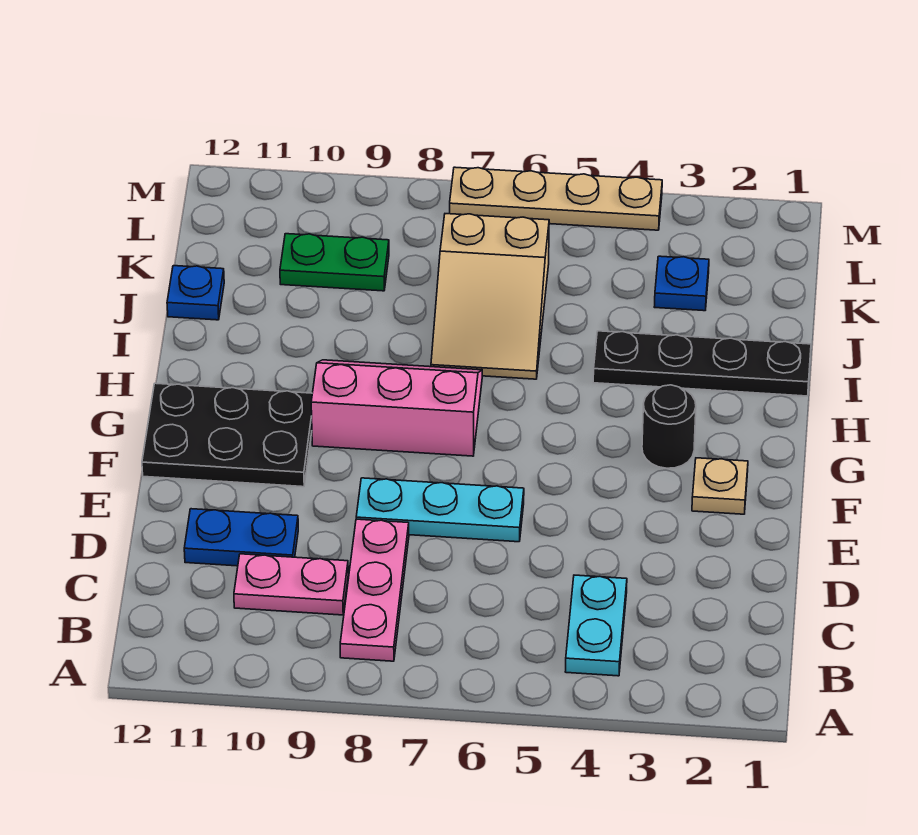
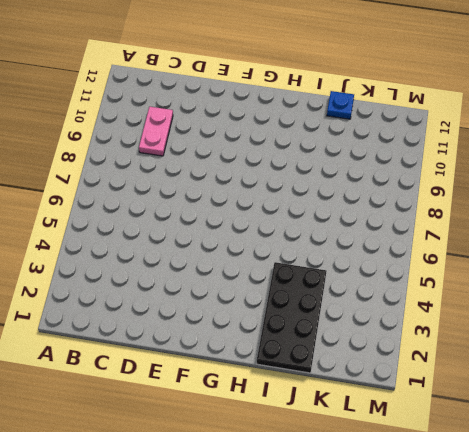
black 2x4 plate [257,262,327,373] -> black 1x4 plate [593,331,811,396]
none -> cyan 1x2 plate [565,575,627,676]
none -> pink 1x3 plate [340,519,409,661]
none -> blue 1x2 plate [184,509,298,566]

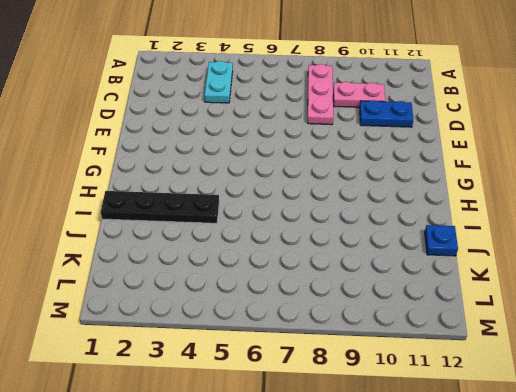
none -> cyan 1x3 plate [356,478,524,542]
none -> tan 1x1 plate [692,458,748,514]
none -> black 2x3 plate [142,383,312,487]

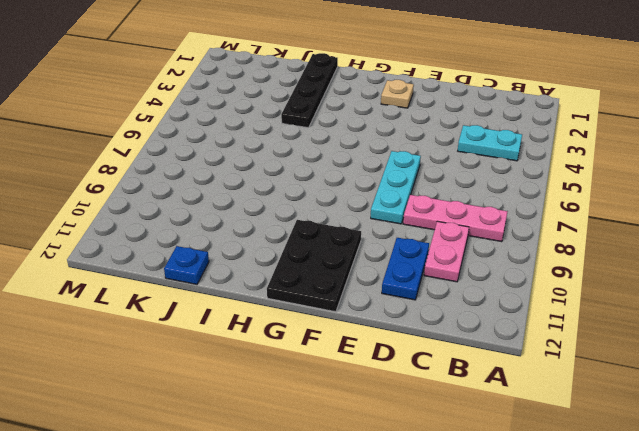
none -> black 1x1 round brick [642,385,696,468]
none -> pink 2x3 slope [311,360,482,456]
none -> tan 2x3 slope [431,214,549,379]

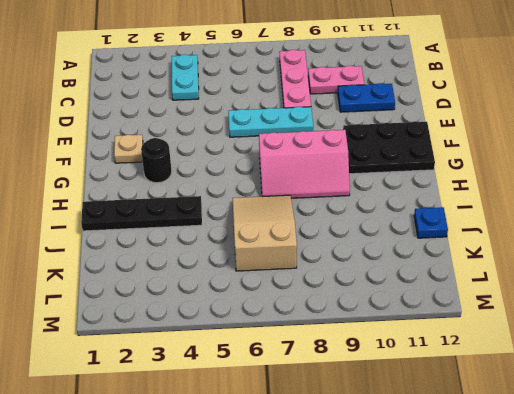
none -> blue 1x1 plate [654,256,709,311]
none -> green 1x2 plate [280,234,389,291]
none -> tan 1x4 plate [450,167,662,230]

